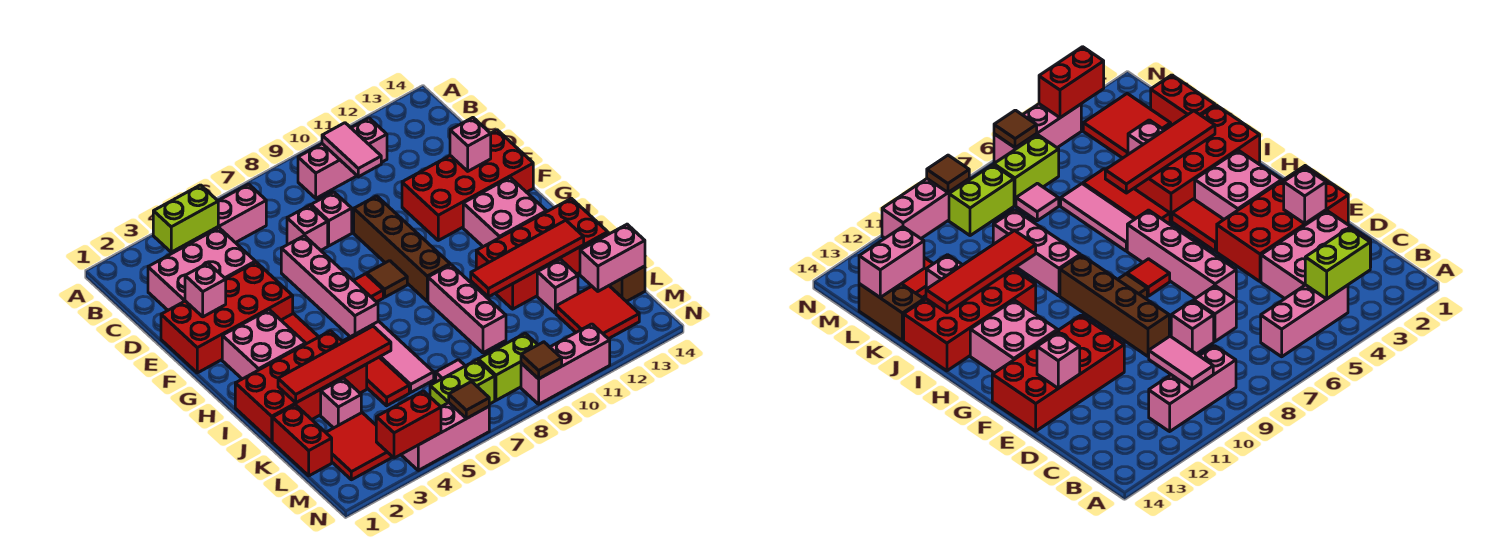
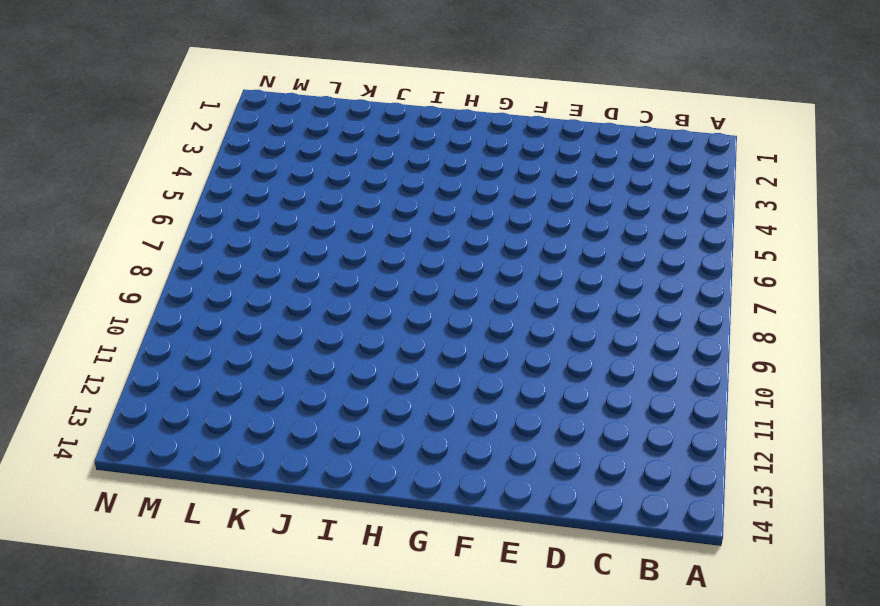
none -> pink 1x3 brick [178,184,266,249]
none -> pink 1x3 brick [298,118,387,198]
none -> pink 2x3 brick [148,228,255,310]
none -> pink 1x1 brick [287,205,328,250]

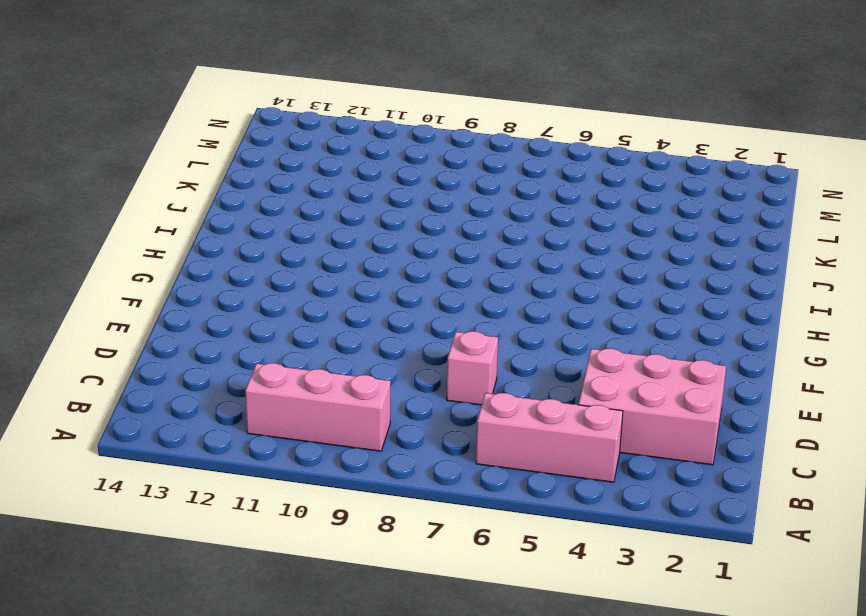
none -> pink 1x1 brick [311,192,352,246]
none -> red 2x4 brick [161,262,293,373]
none -> pink 1x4 brick [281,236,378,337]
none -> brown 1x4 brick [354,196,450,301]

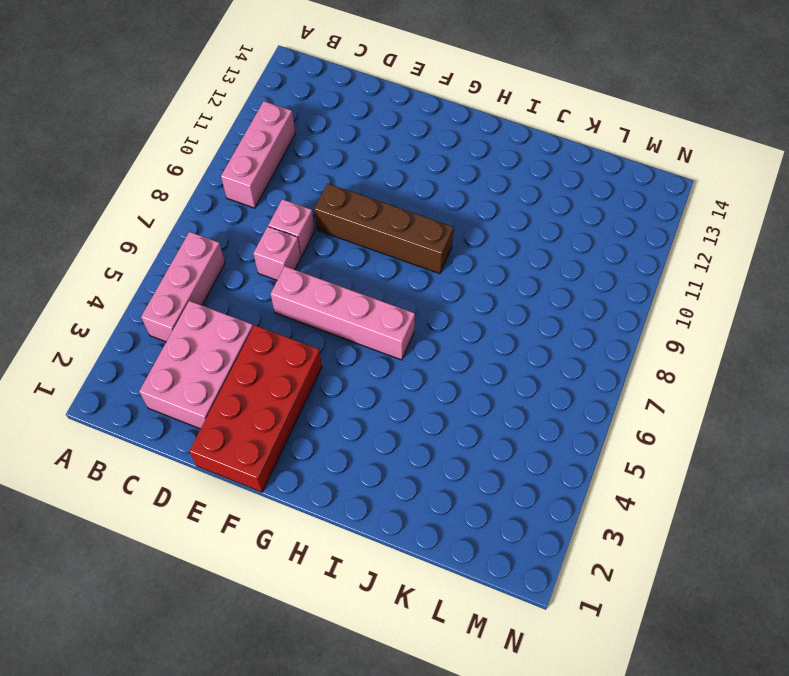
none -> red 2x4 brick [402,130,533,240]
none -> pink 2x2 brick [222,310,306,379]
none -> red 1x2 tile [281,313,318,344]
none -> red 1x1 tile [353,274,383,302]

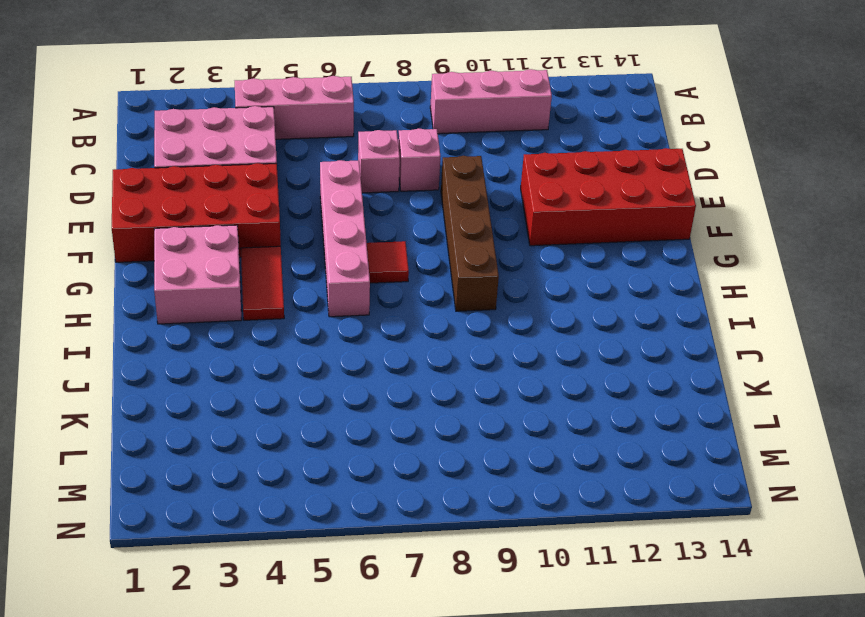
none -> brown 1x1 tile [367,261,407,297]
none -> pink 2x2 brick [463,177,546,247]
none -> red 2x4 brick [235,331,367,441]
none -> red 1x3 tile [342,335,409,406]

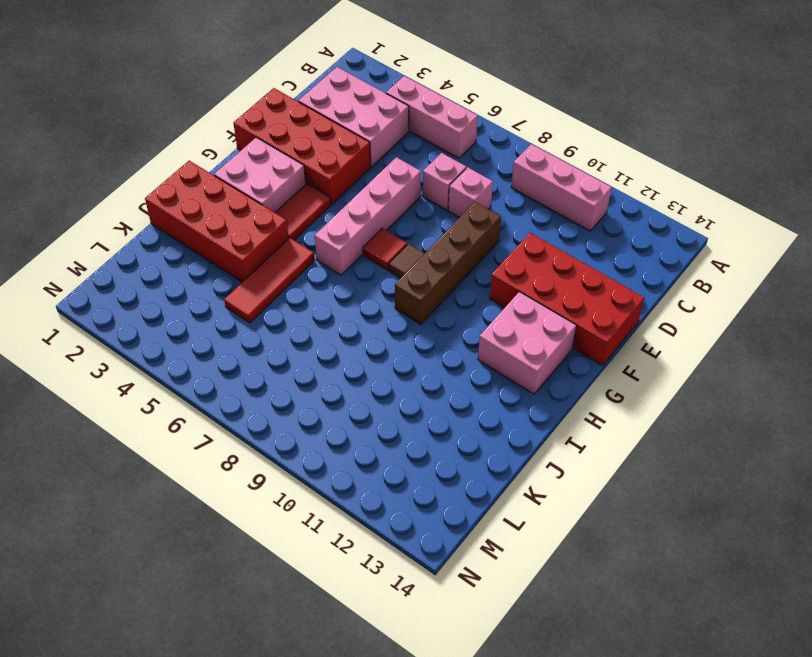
none -> pink 1x3 tile [356,321,434,392]
none -> pink 1x3 brick [428,265,506,353]
none -> red 2x4 brick [476,198,608,309]
none -> red 1x2 brick [272,405,332,476]

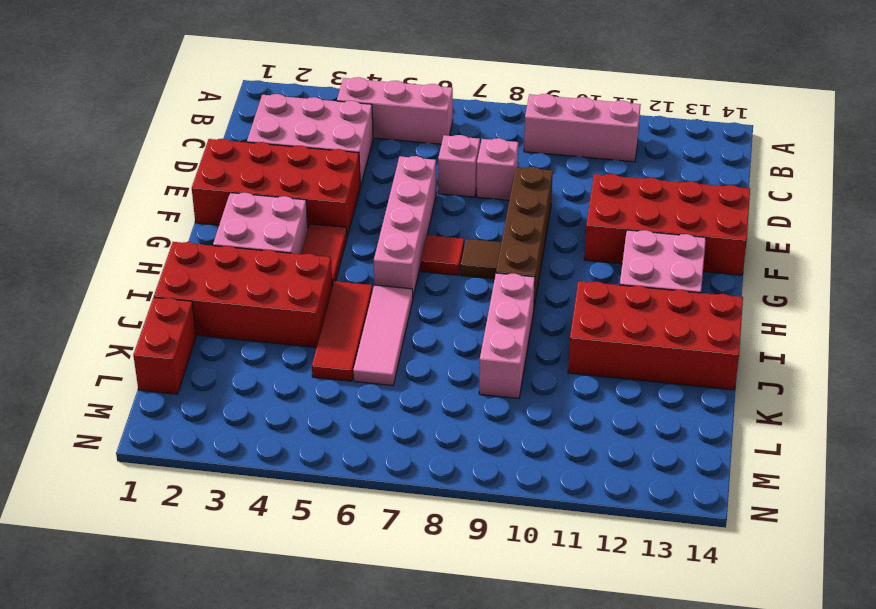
none -> pink 1x1 brick [321,378,361,428]
none -> pink 1x1 brick [537,259,578,313]
none -> brown 1x2 brick [586,233,645,302]
none -> red 2x2 tile [326,413,392,480]

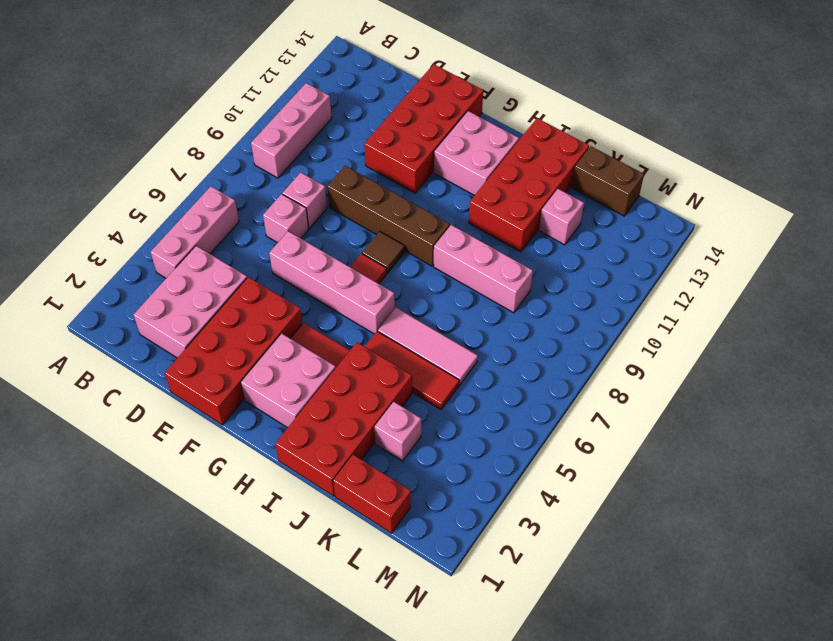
none -> red 2x2 tile [326,413,392,480]
none -> pink 1x1 tile [436,360,465,381]
none -> red 2x2 tile [556,286,639,339]
none -> lime 1x2 brick [430,360,495,407]

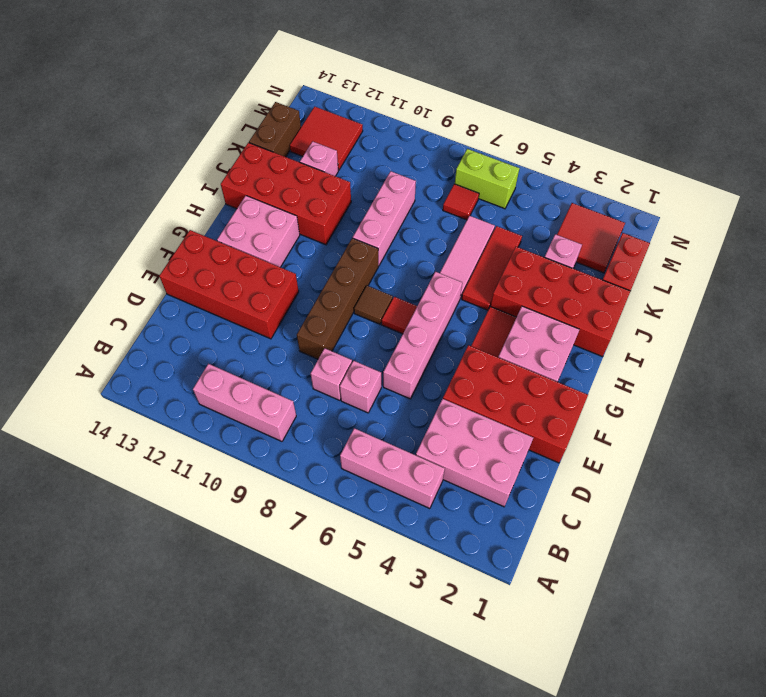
red 1x1 tile [443,184,479,220] -> pink 1x1 tile [436,360,465,381]
none -> lime 1x2 brick [478,333,538,400]
none -> pink 1x3 brick [401,403,489,470]
none -> pink 1x3 brick [521,324,610,404]
none -> lime 1x2 brick [153,185,218,252]

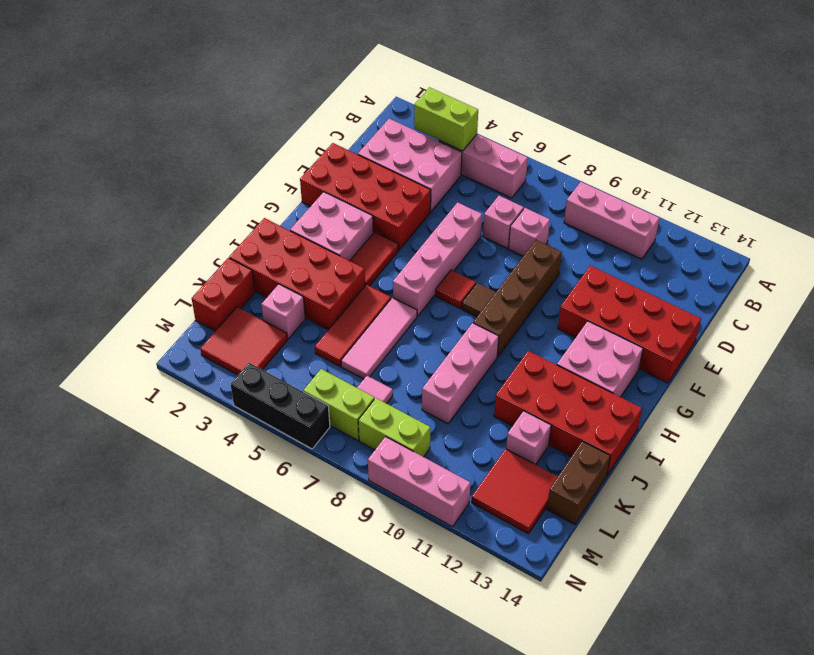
black 1x3 brick [231,363,330,449] -> pink 1x3 brick [401,403,489,470]
none -> pink 1x2 tile [322,123,381,177]
none -> pink 1x1 brick [185,263,226,317]
none -> pink 1x1 brick [450,118,491,171]
none -> red 1x4 tile [278,326,391,403]

